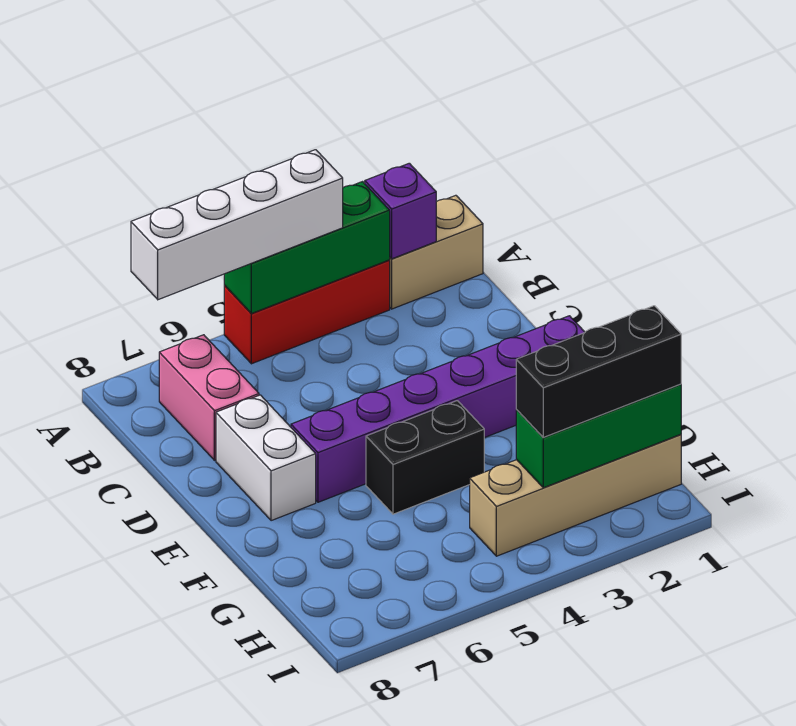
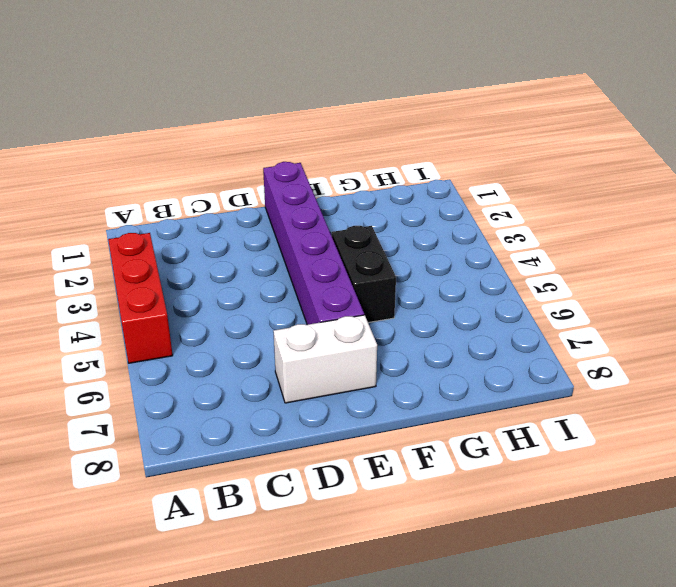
none -> tan 1x2 brick [390,195,483,309]
none -> pink 1x2 brick [159,335,259,460]
none -> tan 1x4 brick [470,434,681,556]

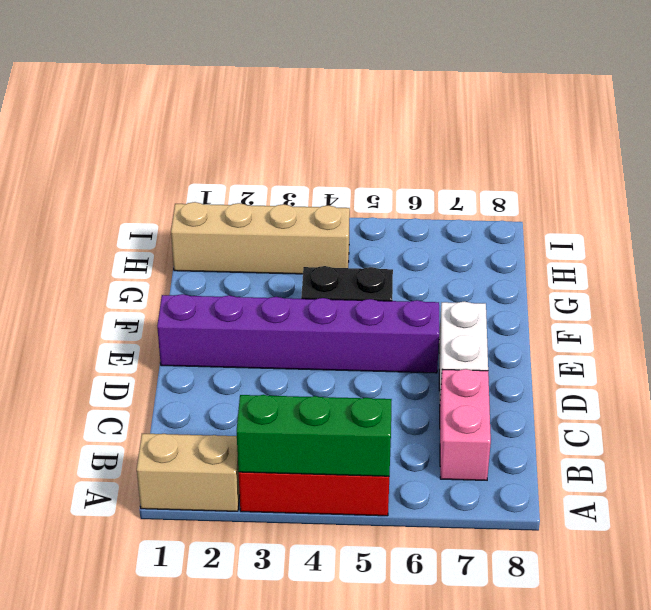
none -> purple 1x1 brick [365,163,436,259]
none -> green 1x3 brick [516,384,681,488]
none -> white 1x4 brick [131,150,343,300]

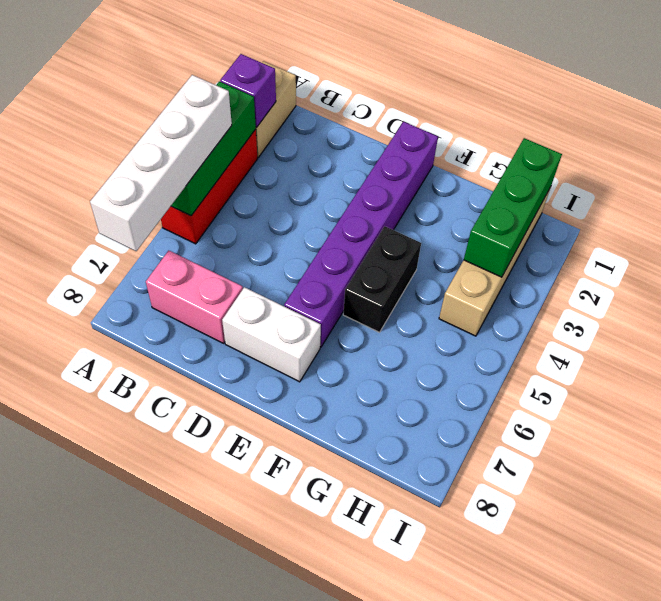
none -> black 1x3 brick [516,306,681,437]

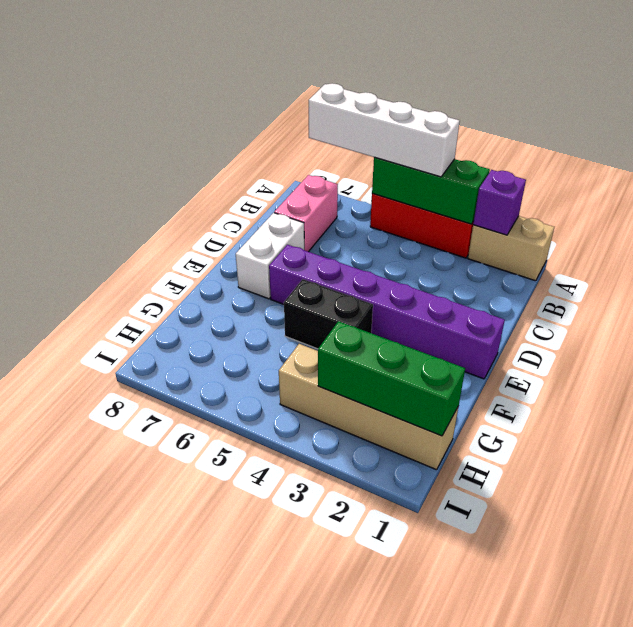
none -> black 1x3 brick [516,306,681,437]

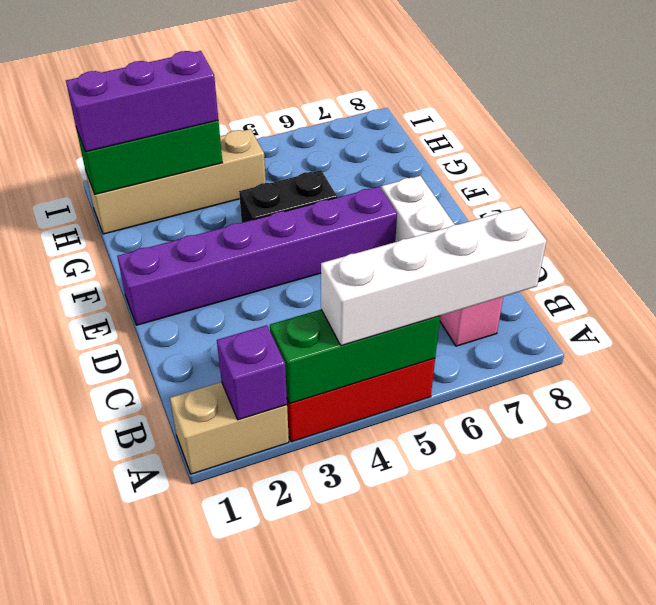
purple 1x3 brick [66,51,218,152] -> black 1x3 brick [516,306,681,437]

